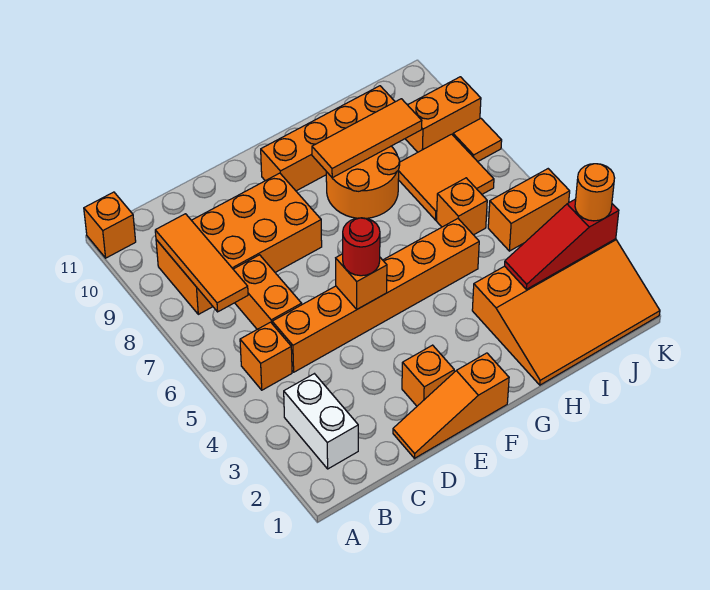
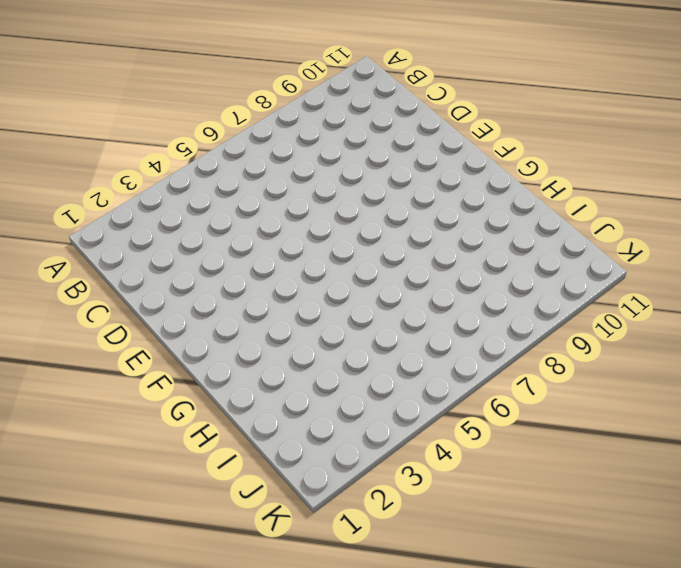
none -> orange 1x1 brick [84,192,136,258]
none -> white 1x2 brick [284,374,358,469]
none -> orange 1x1 brick [240,322,292,390]

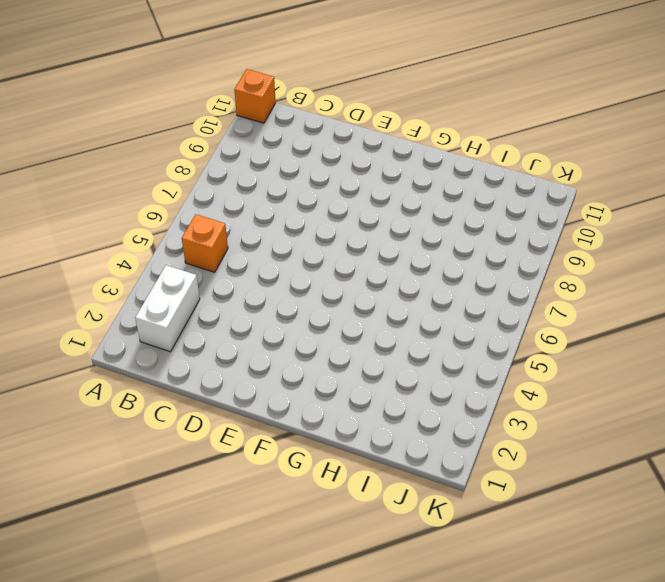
none -> orange 2x4 brick [156,173,322,314]
none -> orange 1x6 brick [272,219,479,372]
none -> orange 1x2 brick [233,255,302,329]

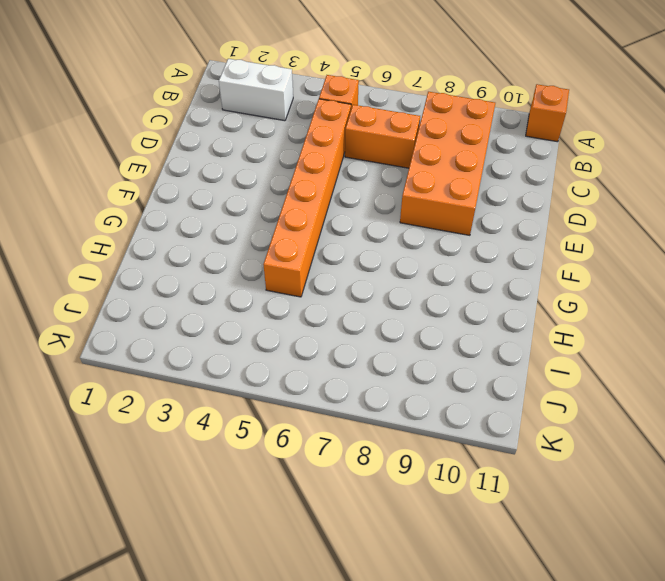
none -> orange 1x3 slope [393,353,509,458]
none -> orange 1x1 brick [402,345,454,406]
none -> orange 1x4 brick [261,86,395,191]

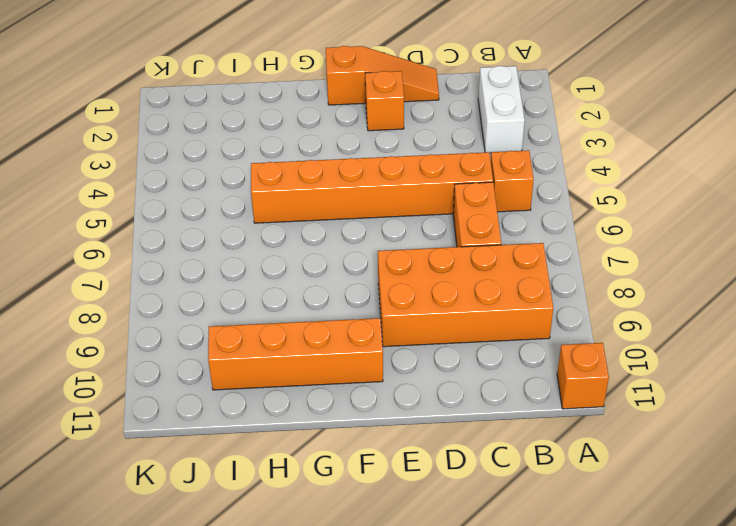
none -> orange 2x2 round brick [326,146,400,218]
none -> orange 3x4 slope [472,239,660,385]
none -> orange 1x1 brick [437,178,487,235]

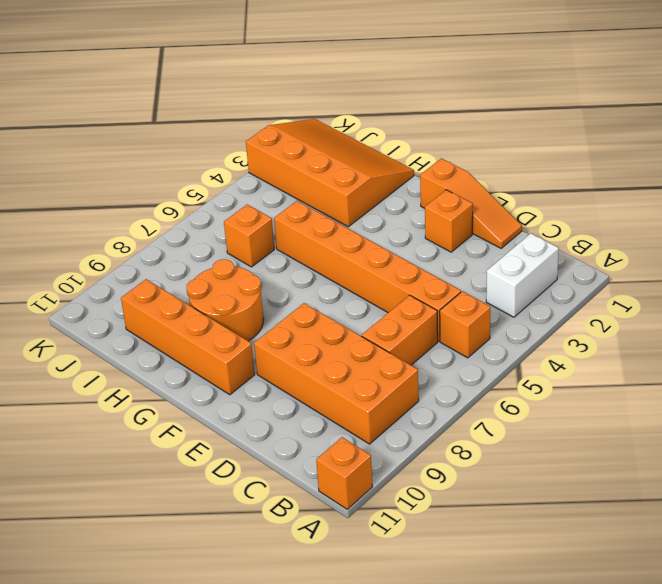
none -> orange 2x2 tile [398,134,494,220]
none -> orange 1x2 brick [488,169,570,251]
none -> orange 1x2 brick [405,77,481,152]

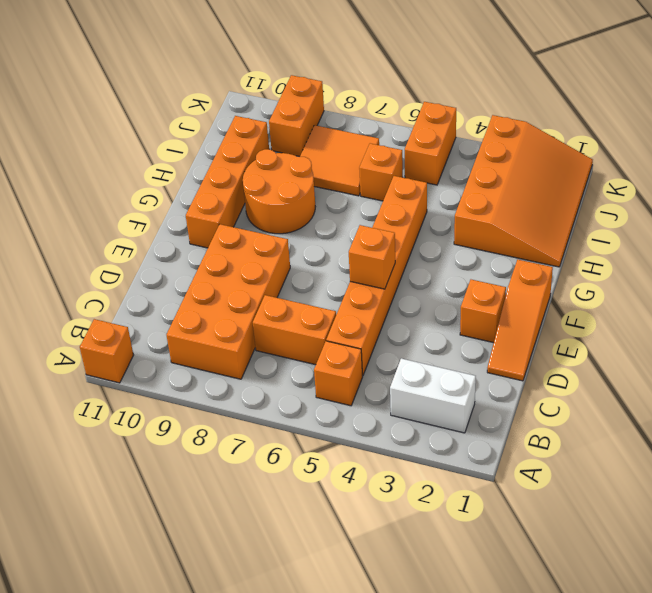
none -> orange 1x1 tile [453,118,502,162]
none -> orange 1x3 tile [155,214,248,312]
none -> orange 1x3 tile [312,99,422,178]

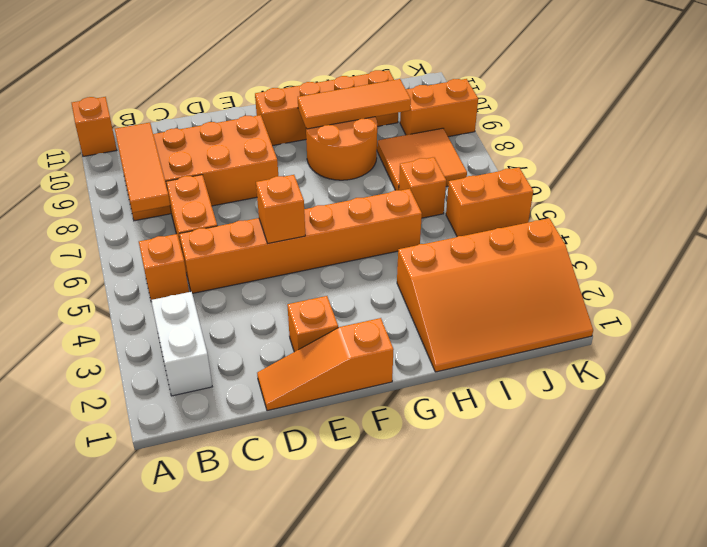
none -> orange 1x1 tile [453,118,502,162]
none -> red 1x3 slope [505,199,619,289]
none -> red 1x1 round brick [343,218,380,276]

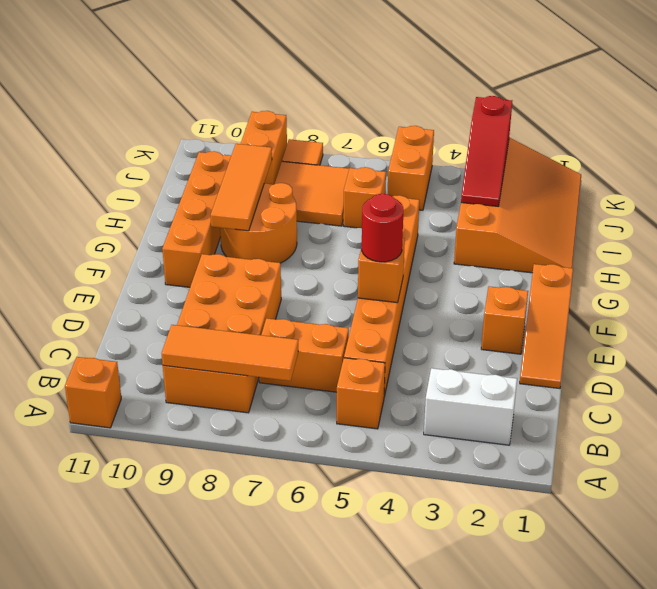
none -> orange 1x1 round brick [575,164,614,221]

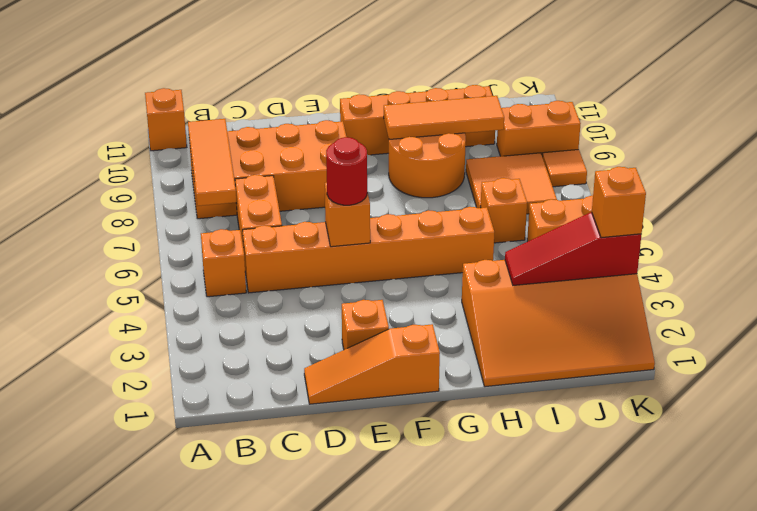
orange 1x1 brick [592,167,646,238] -> orange 1x1 round brick [575,164,614,221]
none -> white 1x2 brick [284,374,358,469]

